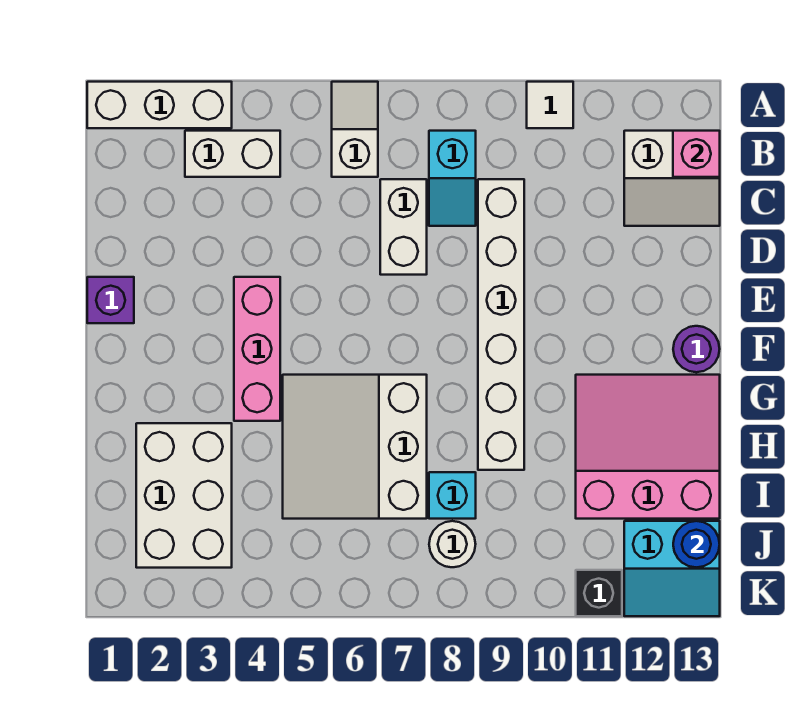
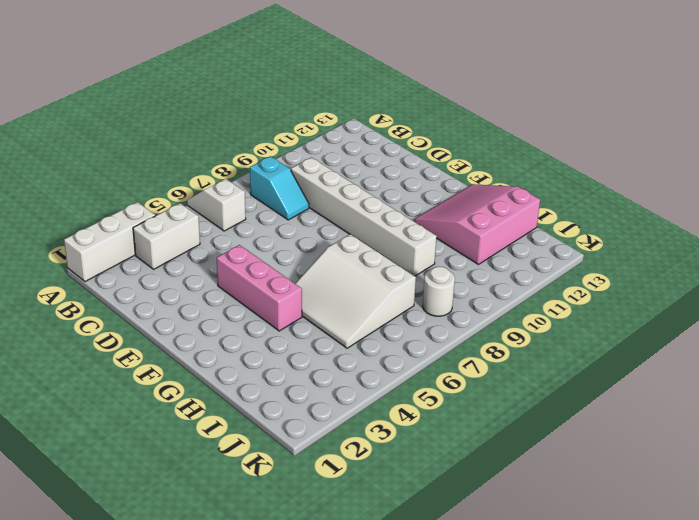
none -> white 1x1 tile [527,82,573,128]
none -> white 2x2 slope [624,131,720,226]
none -> white 1x2 brick [380,179,427,275]

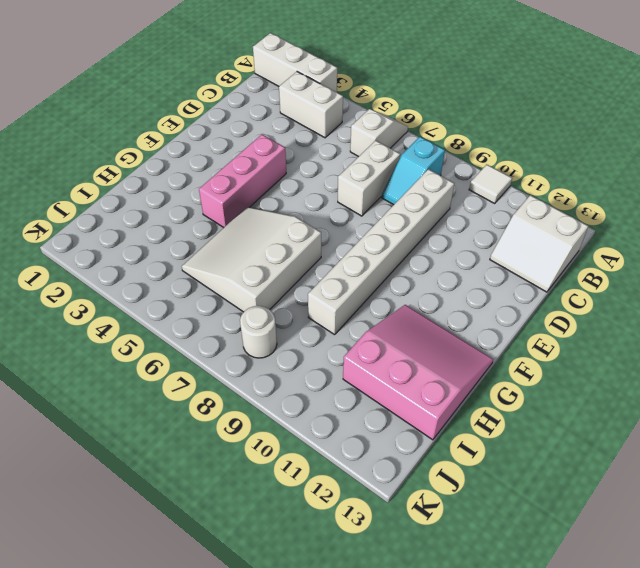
none -> purple 1x1 brick [87,277,134,323]
none -> purple 1x1 round brick [673,326,720,372]
none -> white 2x3 brick [136,423,232,568]

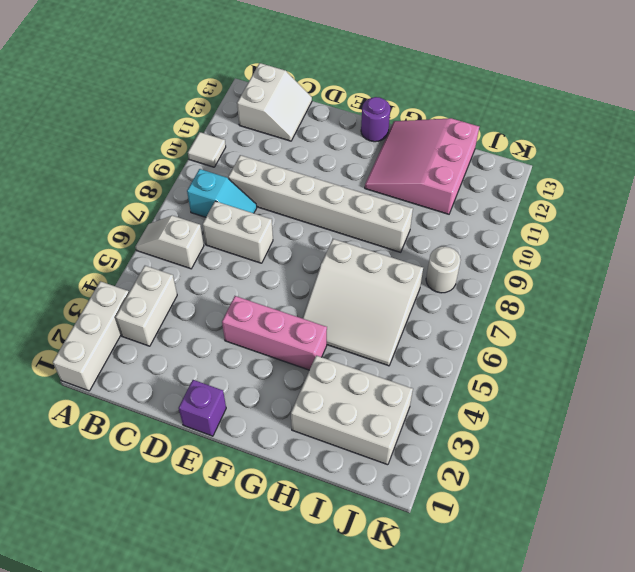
none -> cyan 1x1 brick [429,472,476,519]
none -> cyan 2x2 slope [624,521,720,616]
none -> black 1x1 brick [576,570,622,616]

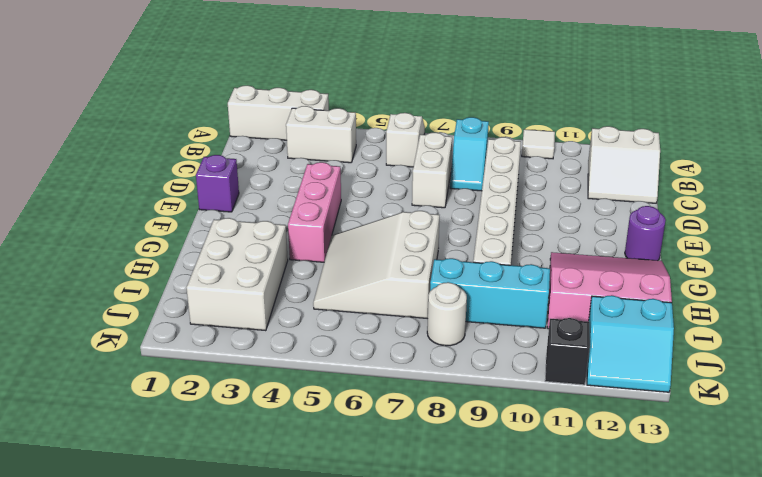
cyan 1x3 brick [430,258,550,328] -> cyan 1x1 brick [429,472,476,519]
none -> pink 1x1 brick [673,131,720,177]
none -> blue 1x1 round brick [673,521,720,567]

